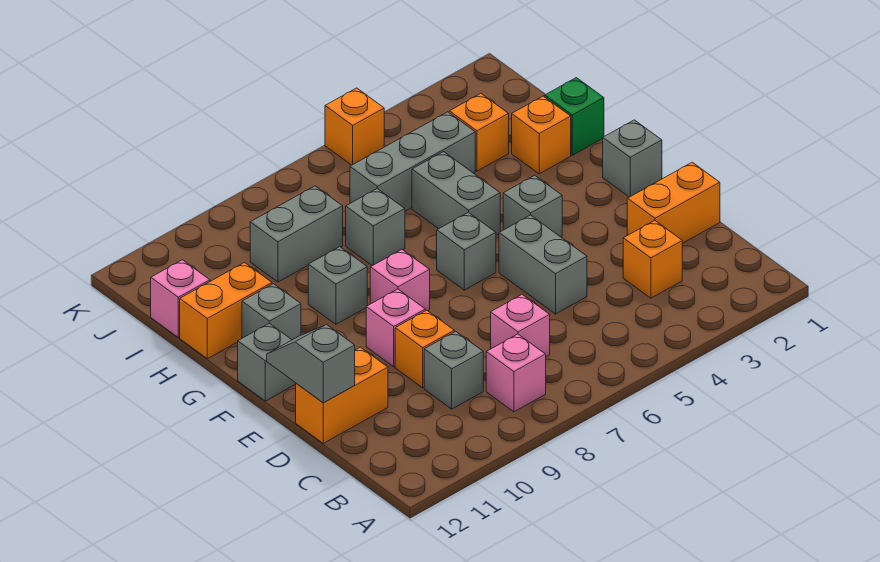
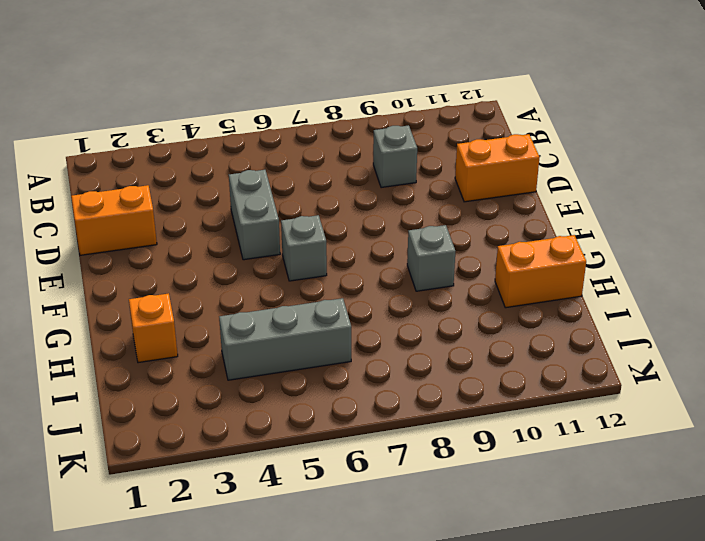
none -> pink 1x1 brick [486,334,546,412]
none -> orange 1x1 brick [623,221,682,298]
none -> pink 1x1 brick [491,295,550,357]

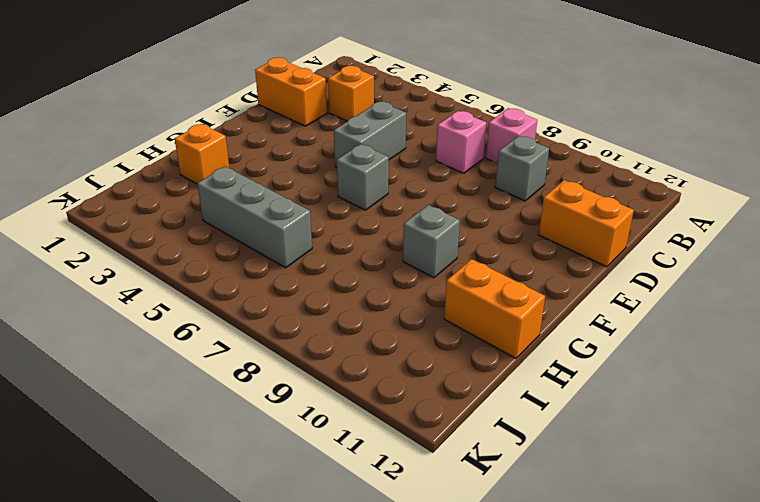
none -> orange 1x1 brick [395,310,454,388]
none -> pink 1x1 brick [366,289,425,367]
none -> grey 1x1 brick [603,120,662,197]

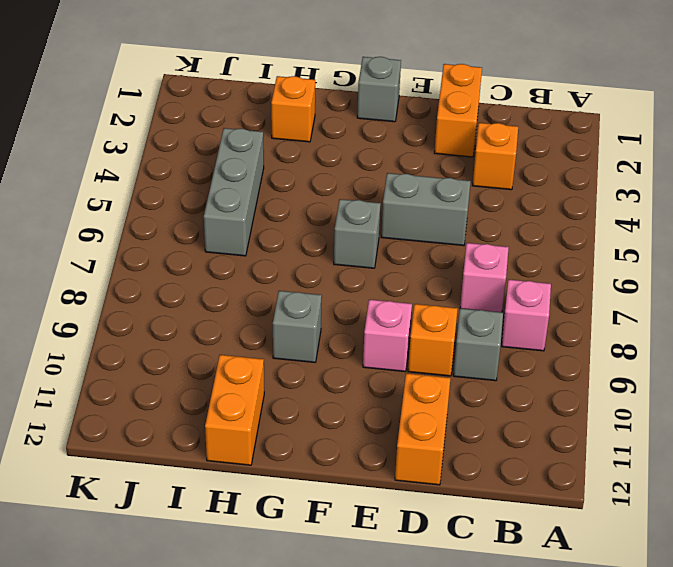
none -> grey 1x1 brick [503,175,562,237]
none -> pink 1x1 brick [370,250,430,311]
none -> grey 1x1 brick [238,323,296,401]

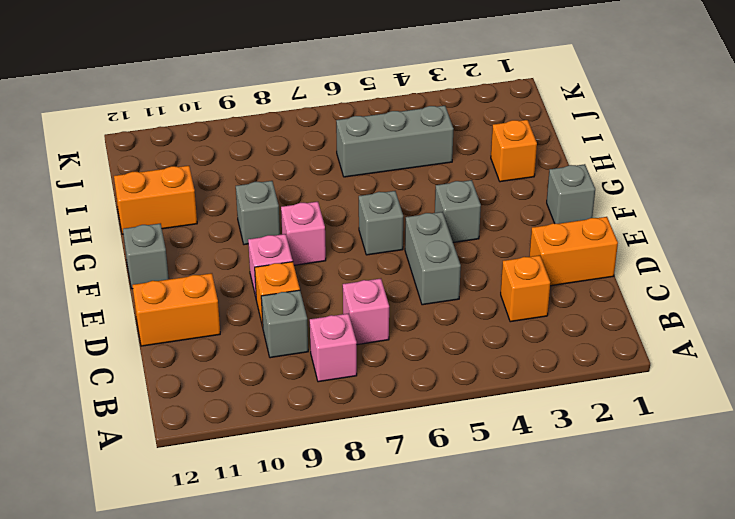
none -> grey 1x2 brick [412,152,500,235]
none -> grey 1x1 brick [242,284,301,340]
none -> green 1x1 brick [545,78,604,155]

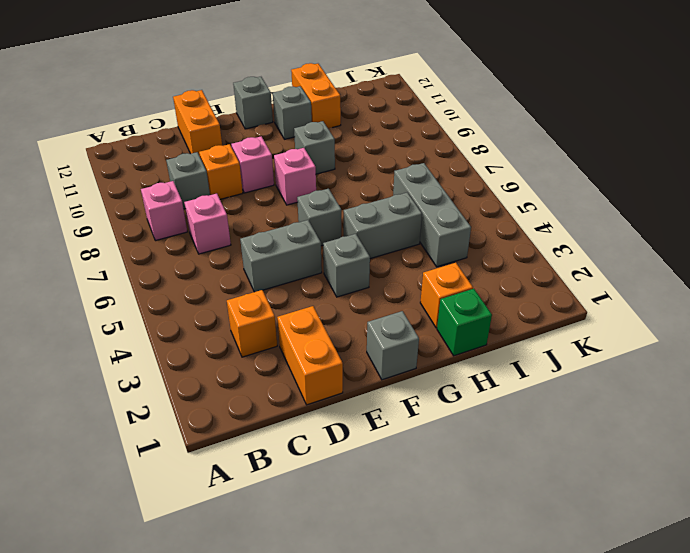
none -> grey 1x1 brick [346,189,405,266]
none -> orange 1x1 brick [449,94,509,171]
none -> grey 1x2 brick [250,186,343,282]

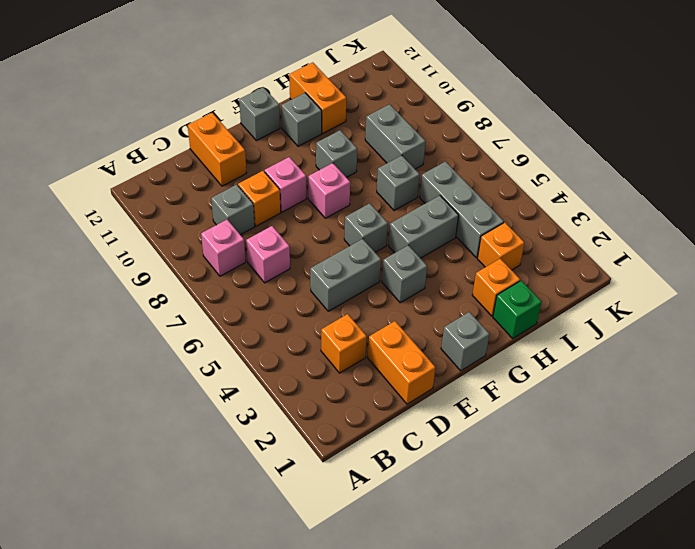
none -> pink 1x1 brick [151,260,210,337]
none -> orange 1x1 brick [325,88,384,165]
none -> grey 1x2 slope [267,325,355,403]

